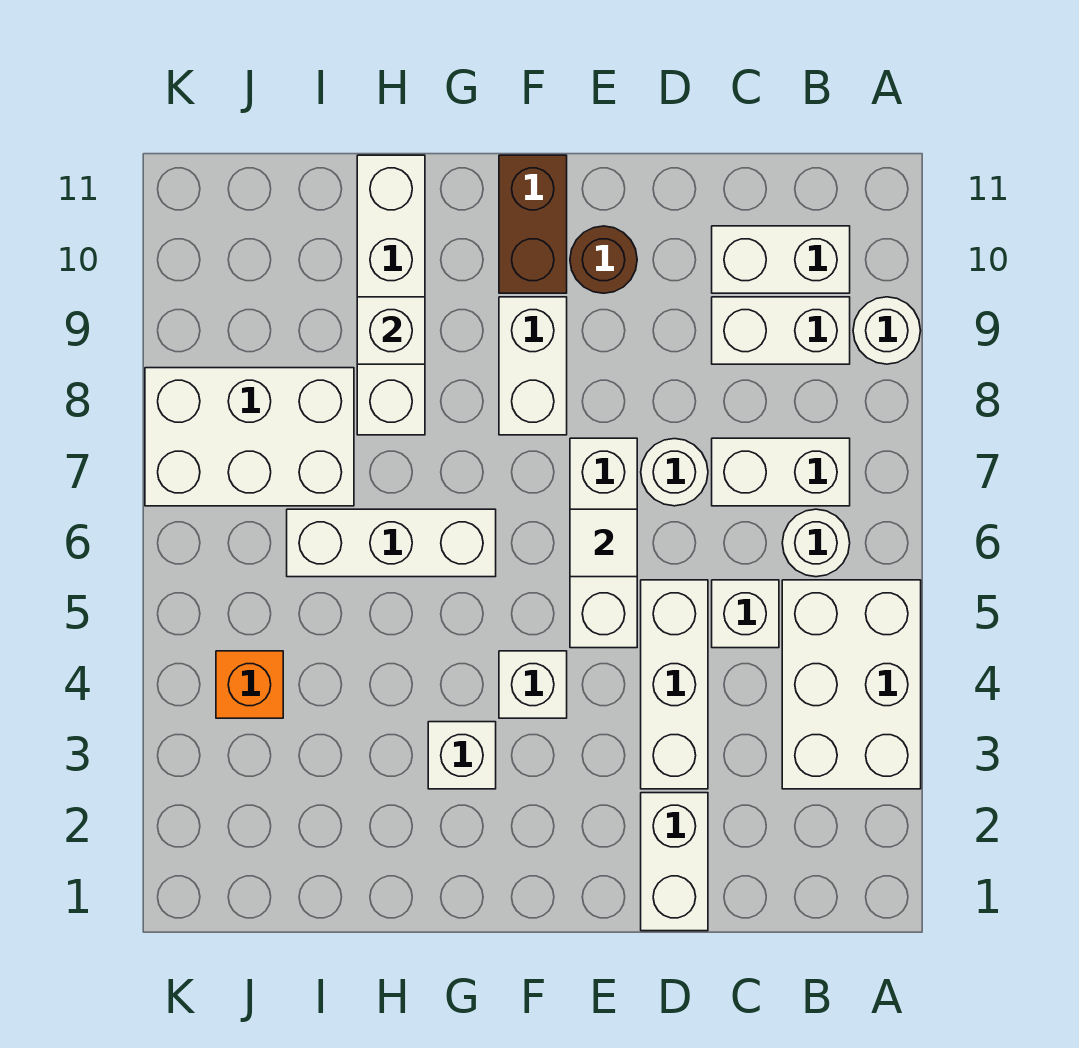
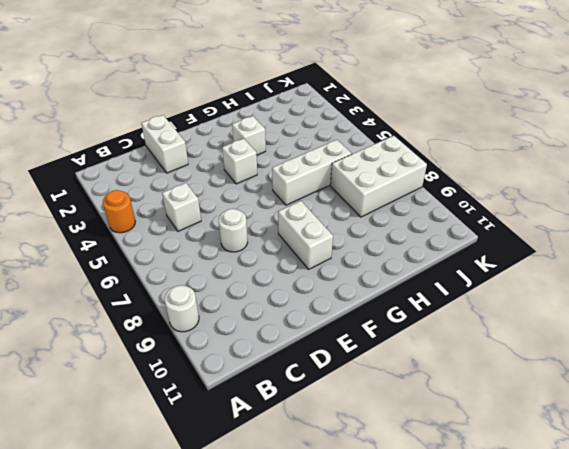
orange 1x1 round brick [103,190,135,233] -> white 2x3 brick [782,580,921,789]
none -> white 1x1 round brick [782,509,850,577]
none -> white 1x2 brick [712,438,850,506]
none -> white 1x2 brick [712,297,850,364]

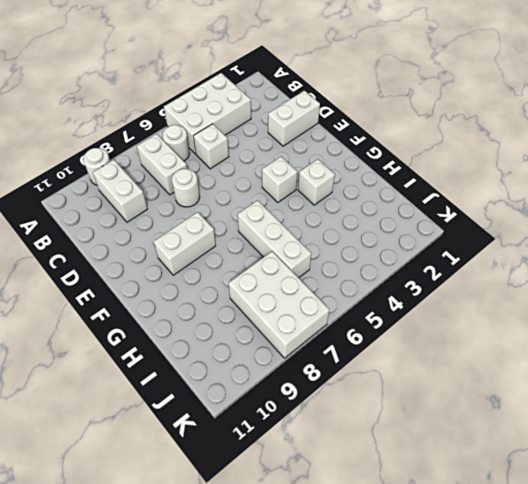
none -> white 1x2 brick [712,226,850,293]
none -> white 1x3 brick [641,580,708,789]
none -> white 1x3 brick [570,438,637,648]

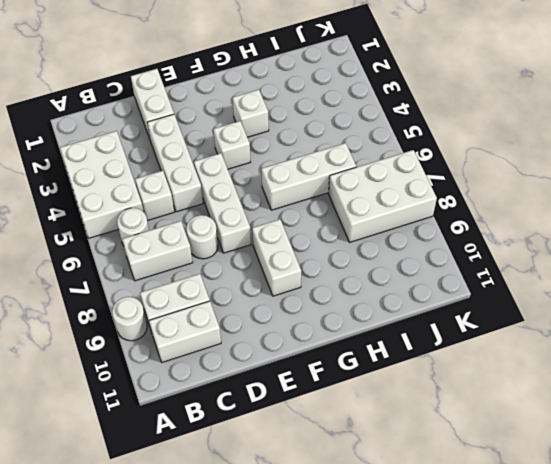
none -> brown 1x1 round brick [570,226,637,293]
none -> brown 1x2 brick [499,155,567,293]
none -> white 1x4 brick [357,155,425,435]

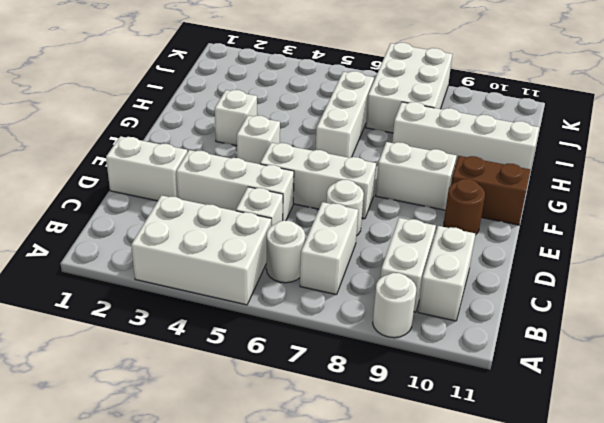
none -> orange 1x1 brick [216,651,283,718]
none -> white 1x1 tile [570,509,637,577]
none -> white 1x1 brick [357,297,425,364]

